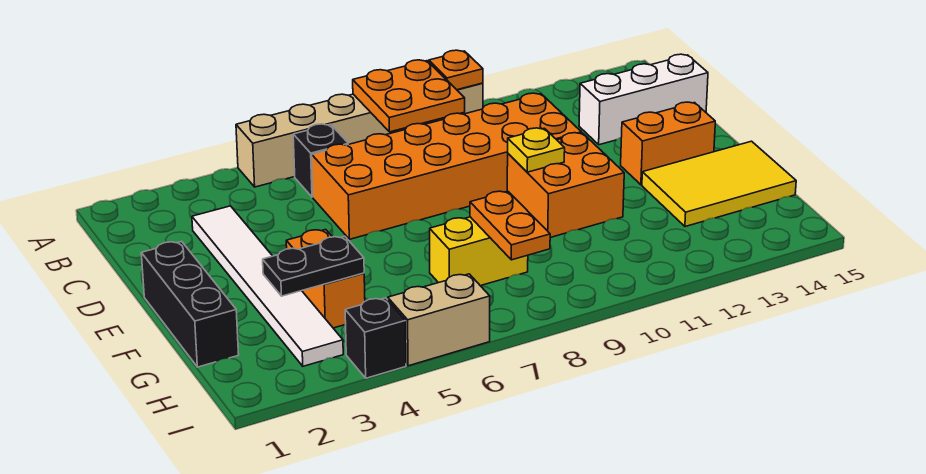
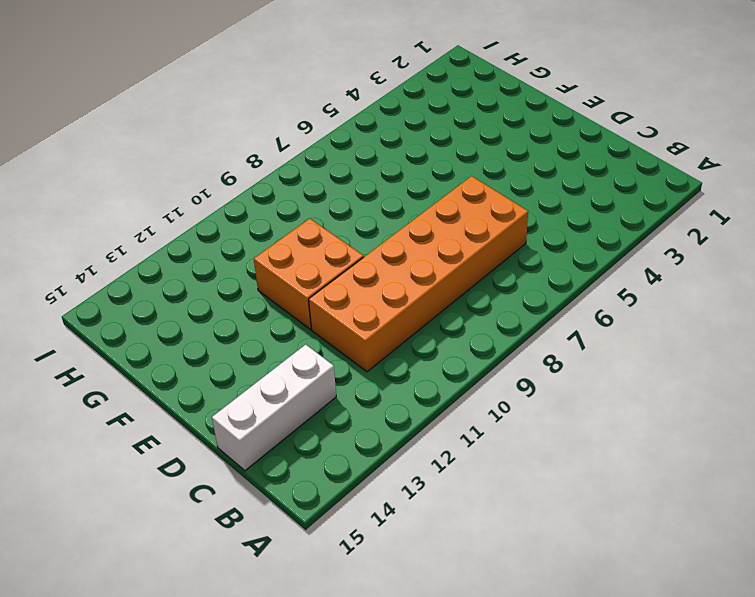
none -> tan 1x6 brick [236,83,483,187]
none -> black 1x1 brick [293,124,348,197]
none -> white 1x6 tile [192,206,343,366]

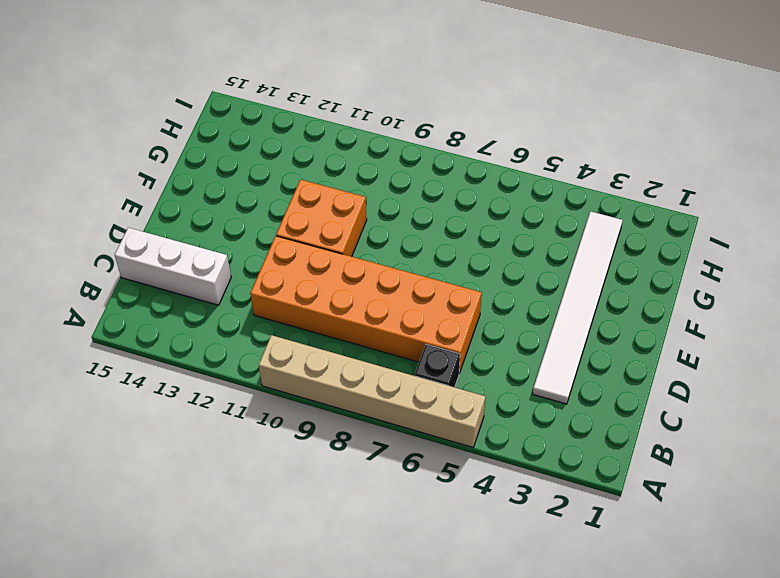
none -> black 1x3 brick [141,242,239,367]
none -> orange 1x2 brick [621,102,715,185]
none -> orange 1x2 brick [286,230,365,328]

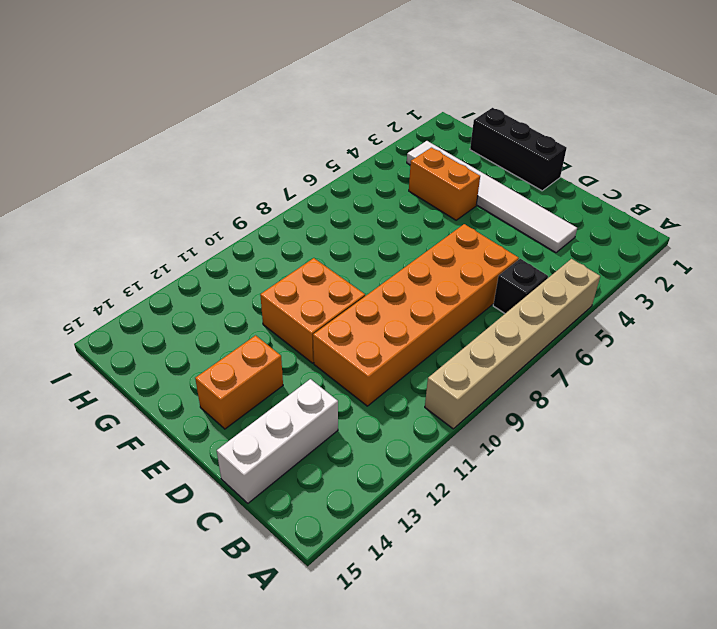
none -> yellow 2x3 tile [642,141,796,227]
none -> yellow 1x2 brick [430,217,528,286]
none -> black 1x1 brick [345,298,406,378]

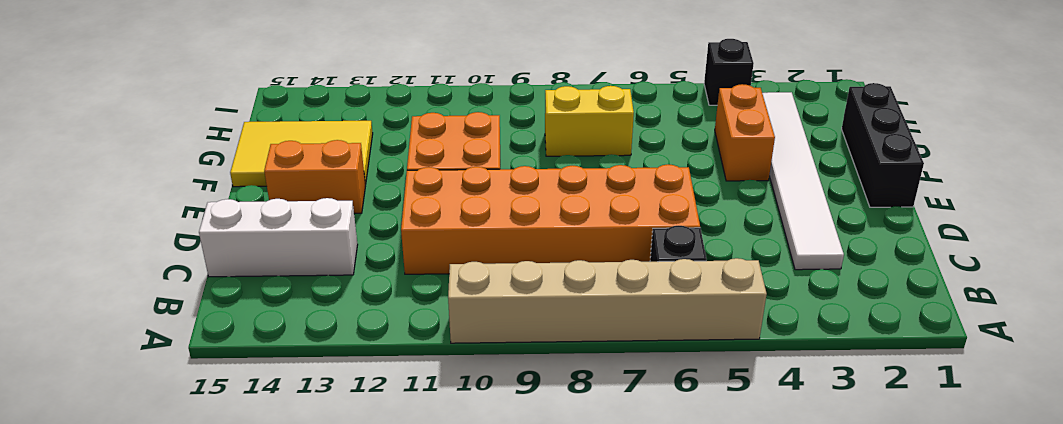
none -> tan 1x2 brick [388,274,490,366]
none -> orange 2x2 plate [353,60,465,132]
none -> orange 1x1 plate [429,50,483,90]

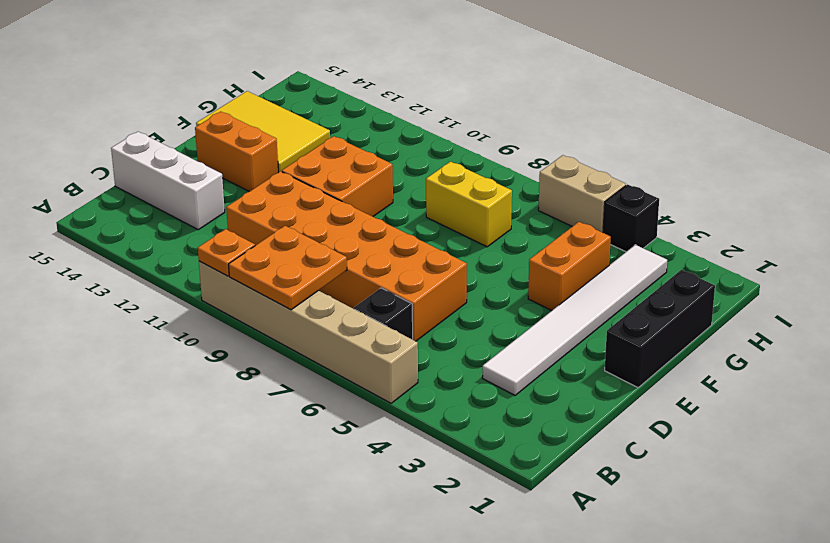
none -> yellow 1x1 plate [508,128,565,172]
none -> black 1x2 plate [263,236,364,296]
none -> orange 1x2 plate [470,191,550,260]

